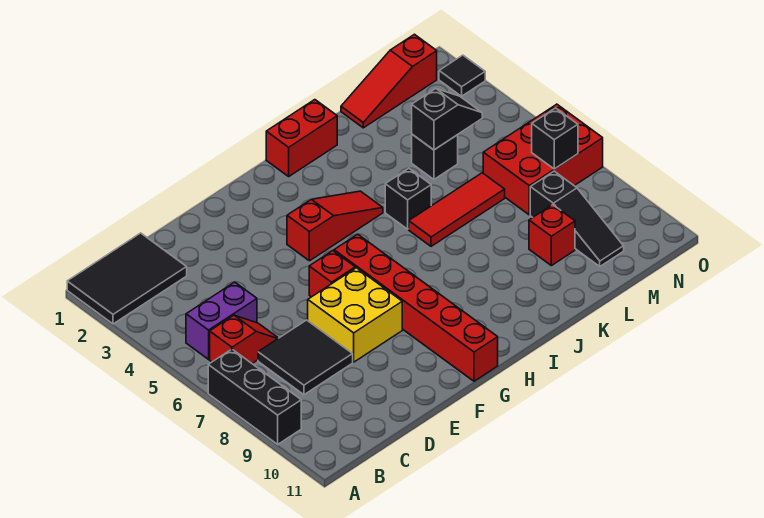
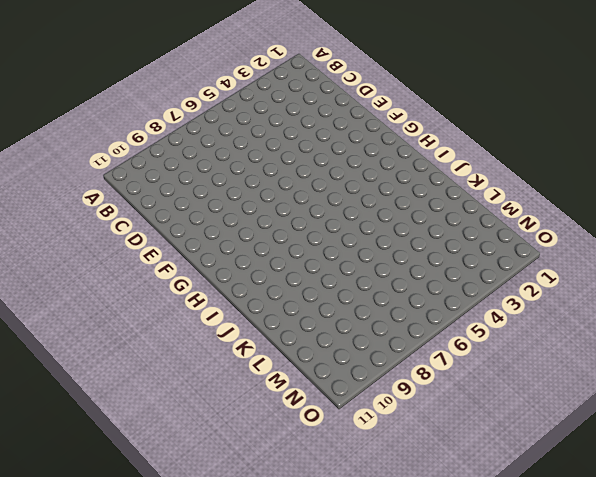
none -> black 2x3 tile [67,233,187,324]
none -> black 1x3 brick [208,349,301,444]
none -> purple 1x2 brick [186,282,257,359]

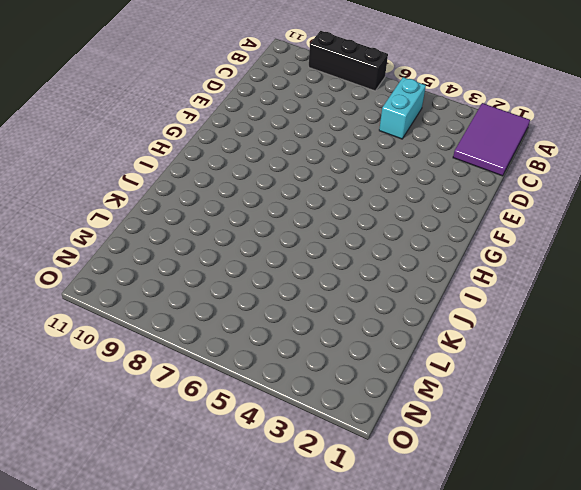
purple 2x3 tile [453,103,530,176] -> black 2x3 tile [67,233,187,324]
cyan 1x2 brick [379,77,426,139] -> purple 1x2 brick [186,282,257,359]
none -> red 1x2 slope [210,315,278,363]
none -> black 2x2 tile [258,320,353,395]
none -> yellow 2x2 brick [308,268,402,362]

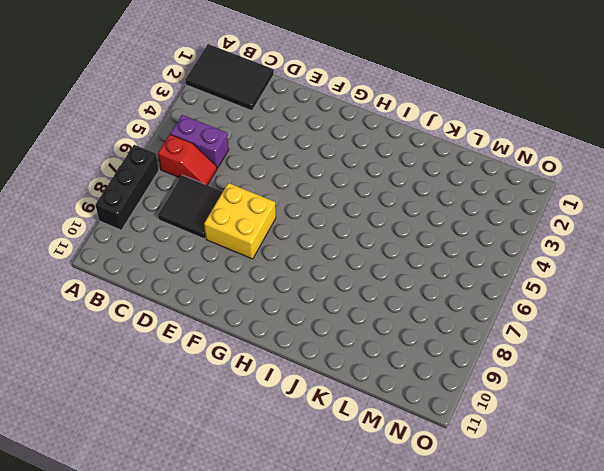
none -> red 1x1 brick [309,251,355,297]
none -> red 1x3 slope [287,191,383,261]
none -> red 1x6 brick [334,234,498,381]

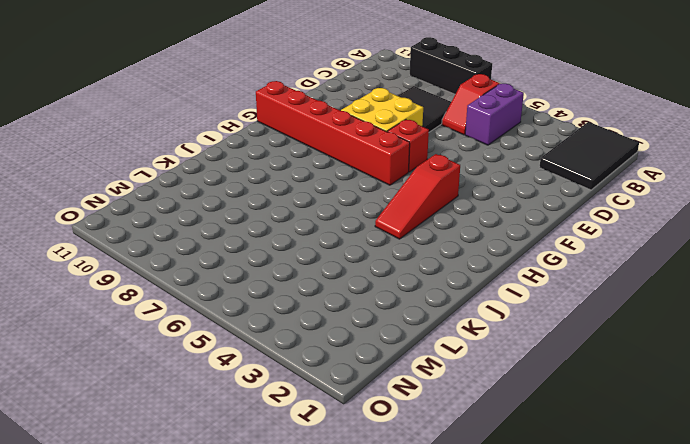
none -> red 1x2 brick [266,100,337,176]
none -> black 1x1 brick [385,168,431,229]
none -> red 1x3 tile [409,173,505,246]

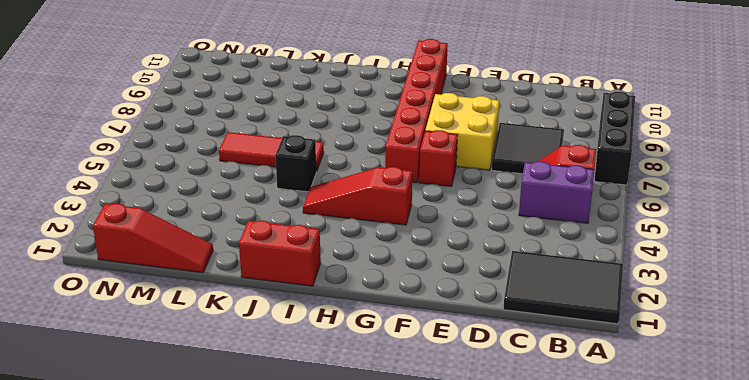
none -> black 1x1 brick [412,134,458,179]
none -> red 1x1 brick [529,205,575,266]
none -> red 2x3 brick [483,104,603,215]

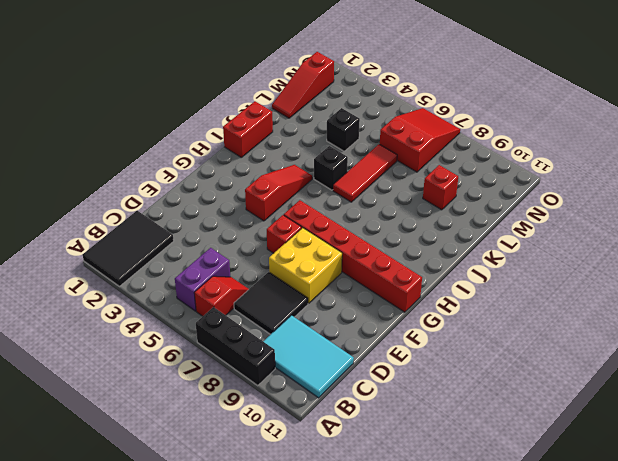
cyan 2x3 tile [263,315,354,398] -> none
red 2x3 slope [380,108,460,172] -> red 2x3 brick [483,104,603,215]
none -> black 1x3 slope [530,171,624,266]
none -> black 1x1 tile [439,55,485,96]
none -> black 1x2 slope [412,89,482,150]

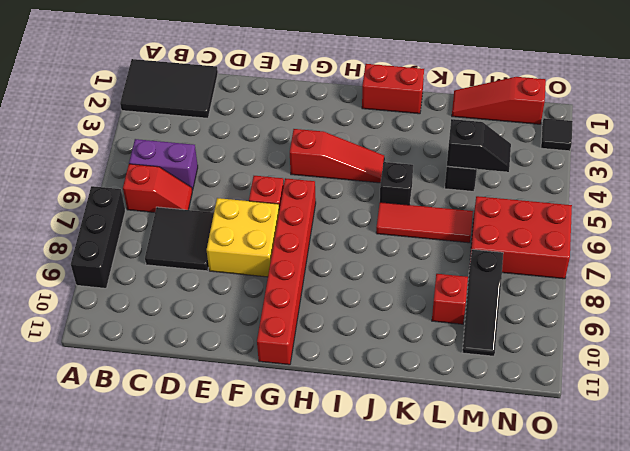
none -> black 1x1 brick [532,108,578,169]

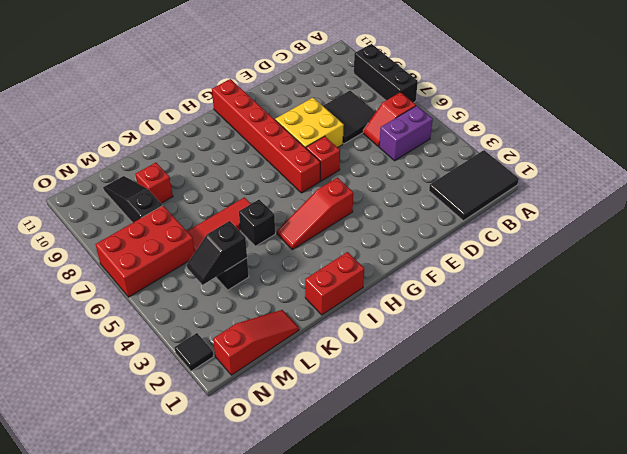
none -> black 1x1 brick [532,108,578,169]

